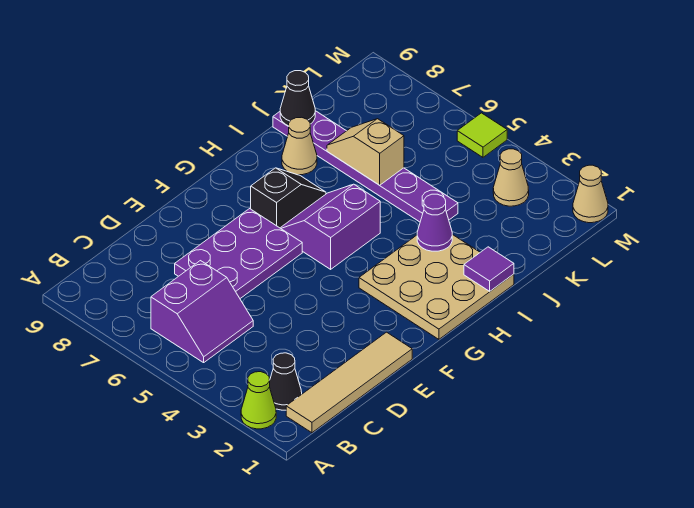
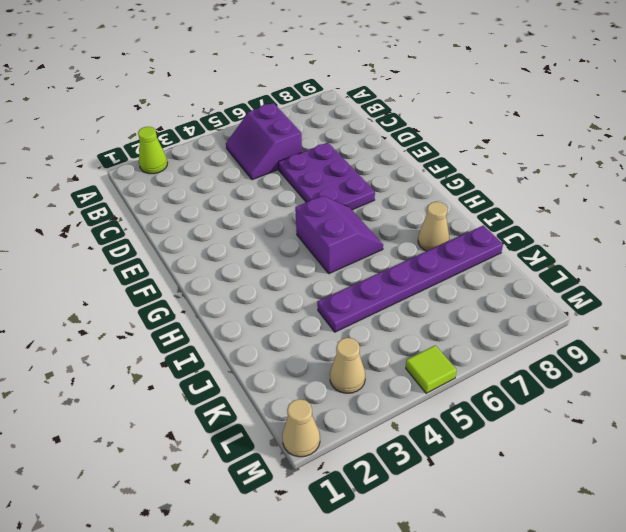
none -> tan 1x4 tile [286,332,412,433]
none -> black 1x1 cone [270,353,302,410]
none -> tan 3x3 plate [359,234,514,339]

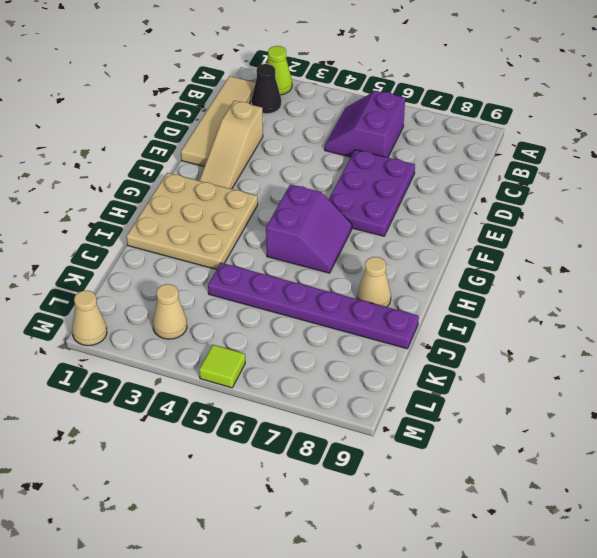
tan 1x3 slope [199,101,263,189] -> none
none -> black 1x2 slope [251,168,326,228]
none -> purple 1x1 tile [464,247,514,291]
none -> purple 1x1 cone [417,194,452,251]

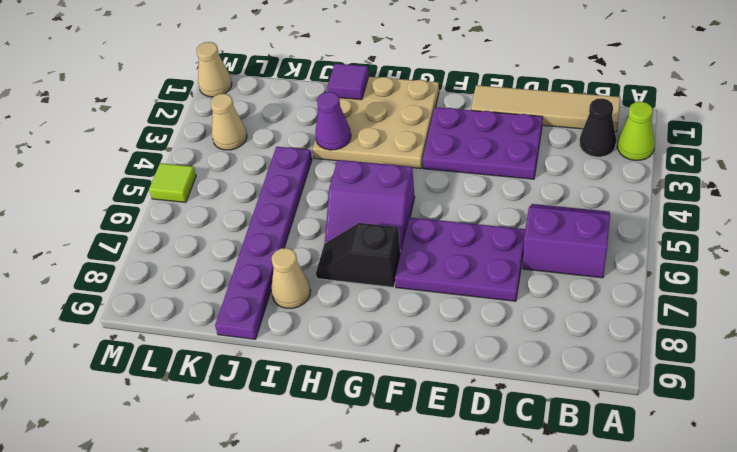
purple 2x3 plate [423,107,543,179] -> none
none -> tan 1x2 slope [327,119,404,185]
none -> black 1x1 cone [280,71,315,126]

